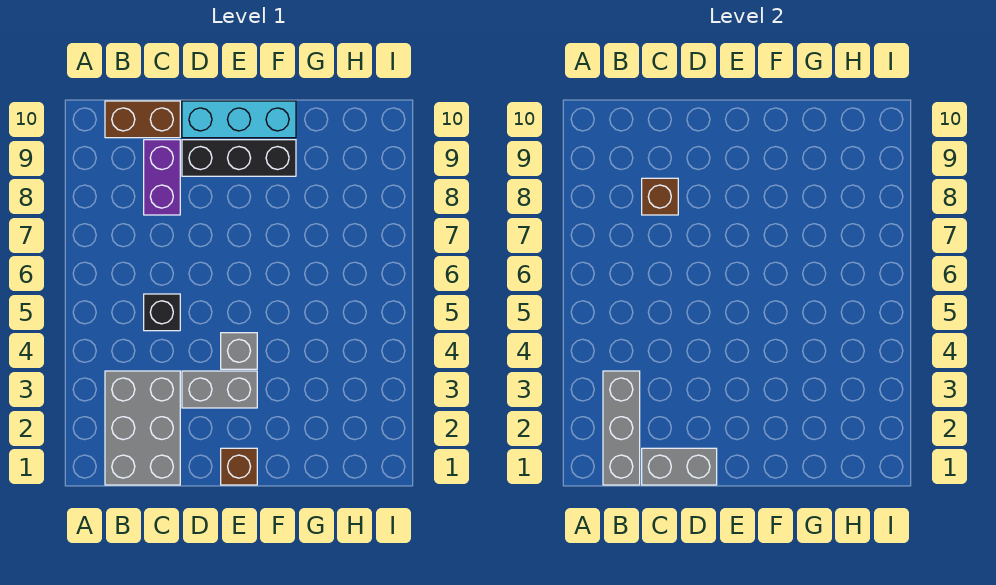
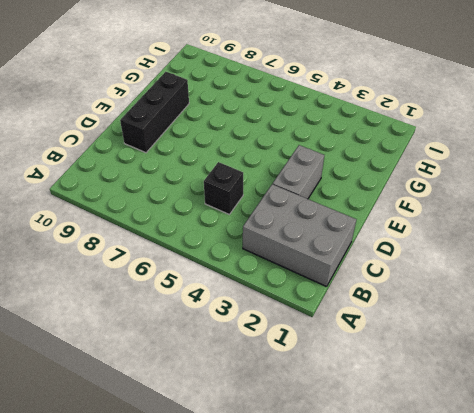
none -> brown 1x2 brick [105,101,180,138]
none -> purple 1x2 brick [144,140,180,215]
none -> cyan 1x3 brick [182,101,296,138]

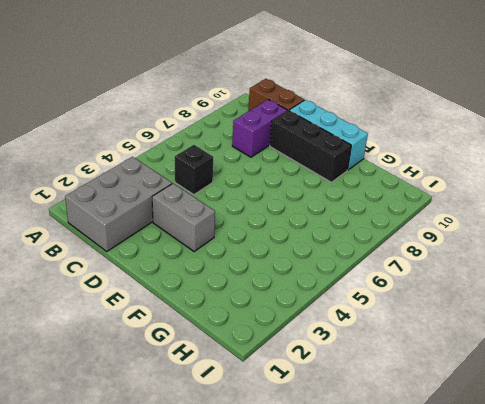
none -> brown 1x1 brick [221,448,257,485]
none -> grey 1x1 brick [221,333,257,369]
none -> grey 1x3 brick [603,371,640,485]

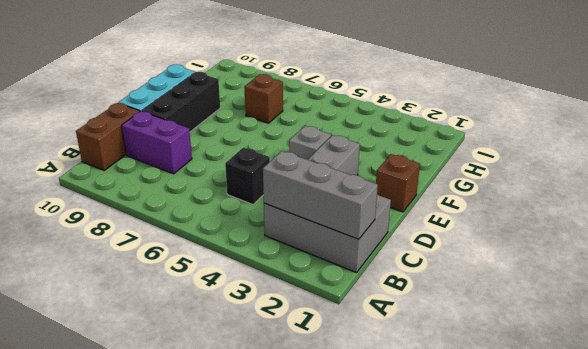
brown 1x1 brick [244,74,283,123] -> brown 1x1 brick moved to [642,178,678,215]
none -> grey 1x2 brick [642,448,717,485]

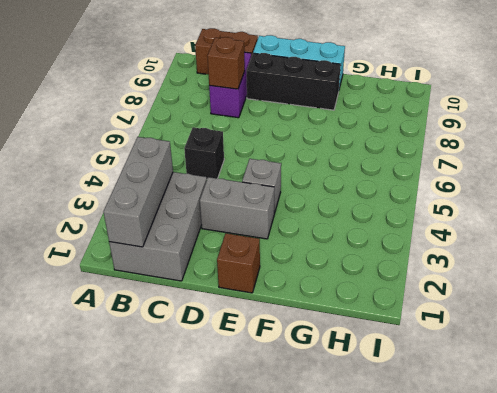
none -> grey 1x2 brick [642,448,717,485]

